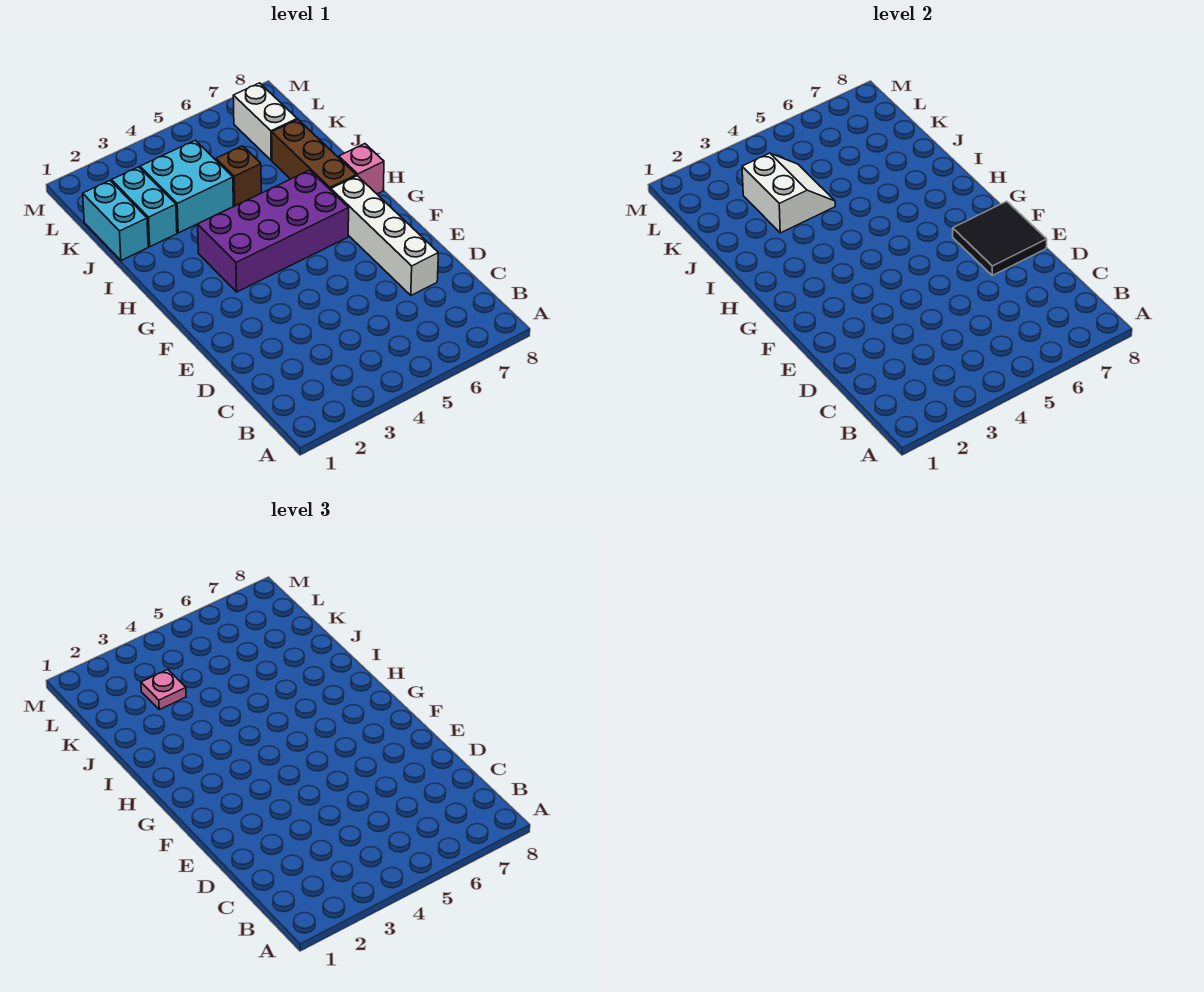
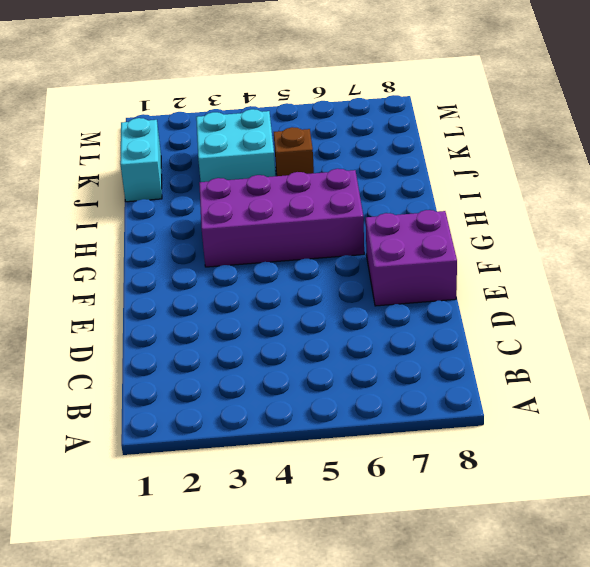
purple 2x2 brick [366,210,457,306] -> white 1x4 brick [331,176,438,295]
none -> brown 1x3 brick [272,119,356,190]
none -> pink 1x1 brick [339,144,384,194]
none -> cyan 1x2 brick [112,167,177,247]

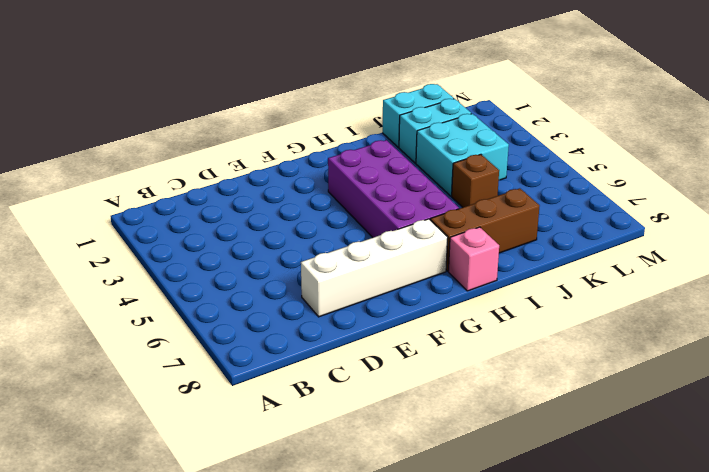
none -> white 1x2 brick [233,83,297,160]
none -> black 2x2 tile [953,201,1047,275]
none -> white 2x2 slope [742,153,835,233]

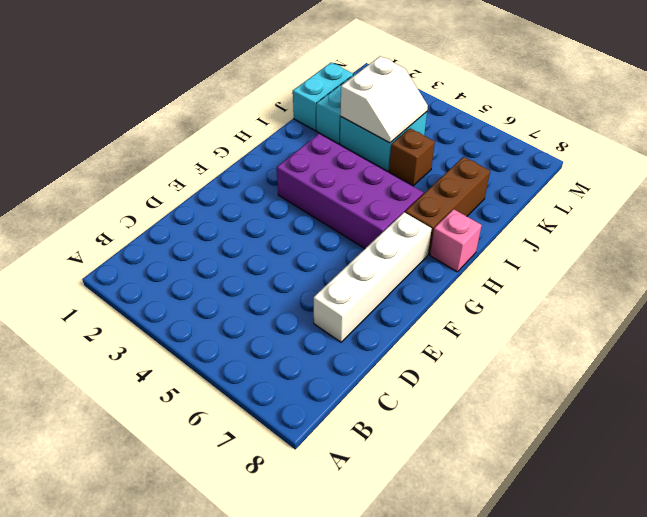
none -> white 1x2 brick [233,83,297,160]
none -> black 2x2 tile [953,201,1047,275]
none -> pink 1x1 plate [141,670,186,710]

